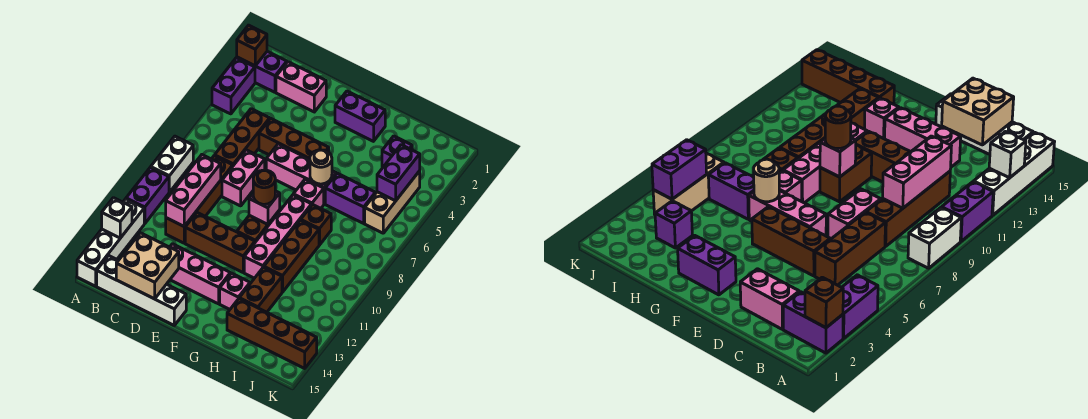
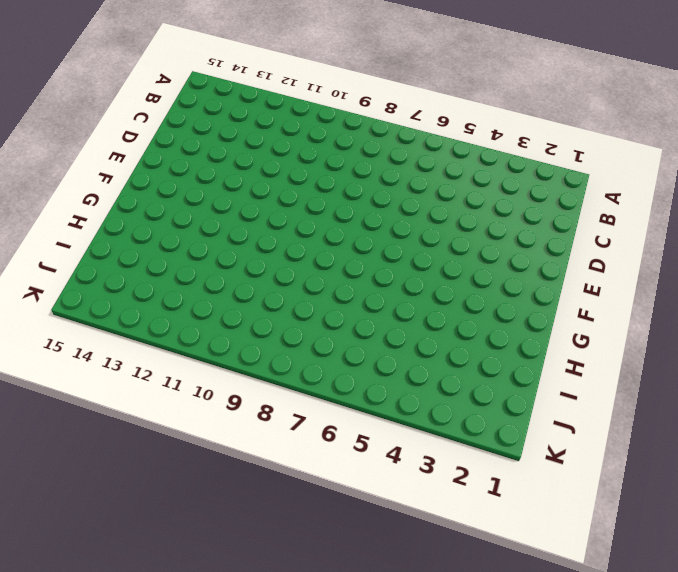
none -> purple 1x2 brick [237,51,287,92]
none -> purple 1x2 brick [212,58,255,114]
none -> white 1x2 brick [151,136,193,192]
none -> purple 1x2 brick [126,167,169,224]

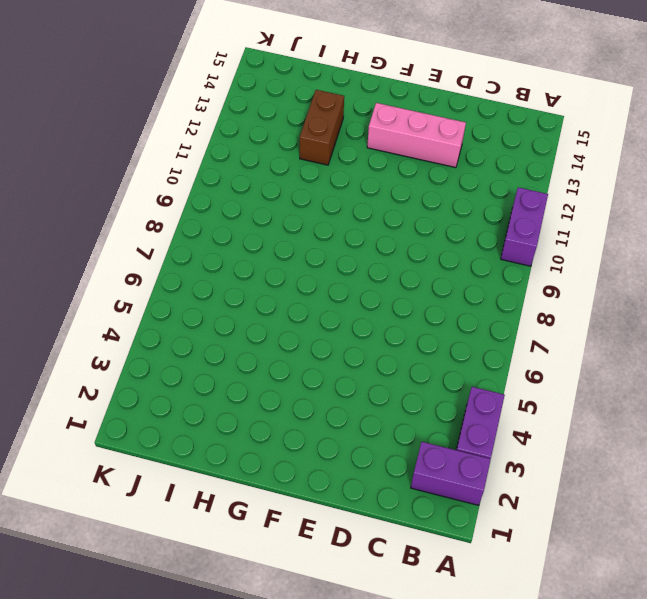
none -> white 1x2 brick [151,136,193,192]
none -> white 1x4 brick [77,199,144,286]
none -> white 1x4 brick [97,256,186,325]
none -> pink 1x2 brick [276,62,326,112]

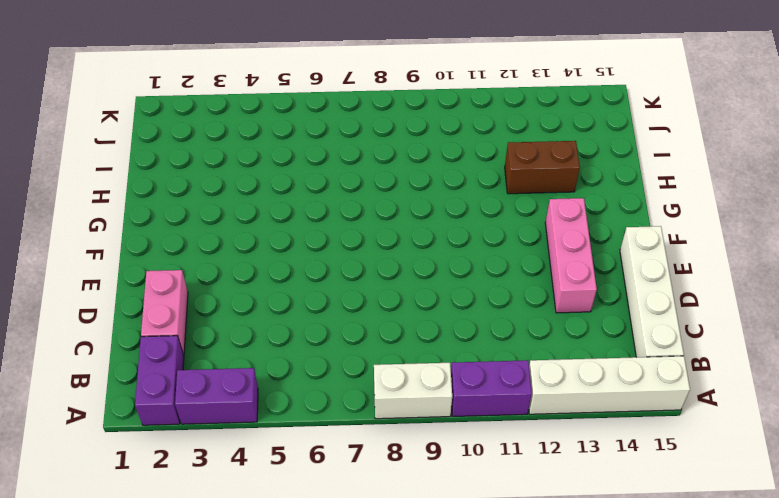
none -> brown 1x3 brick [215,109,270,166]
none -> brown 1x4 brick [166,156,233,243]
none -> brown 1x3 brick [259,119,329,159]
none -> pink 1x2 brick [222,150,265,206]

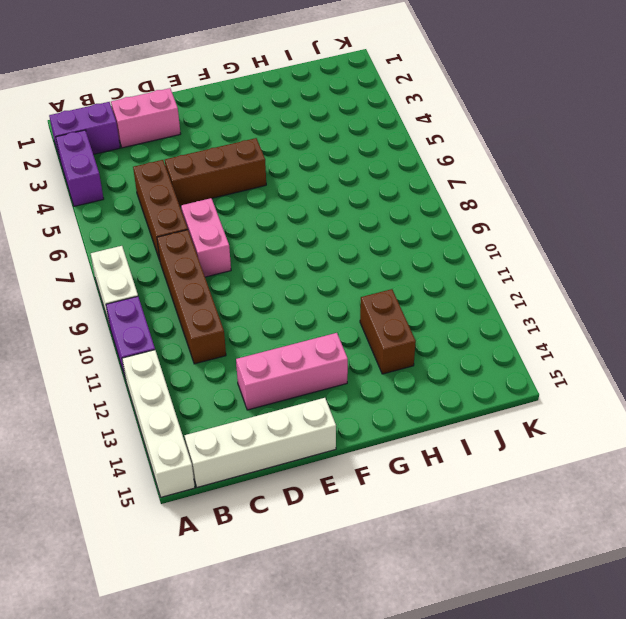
none -> brown 1x3 brick [185,213,255,272]
none -> pink 1x3 brick [266,144,336,204]
none -> purple 1x2 brick [335,91,385,141]
none -> brown 1x2 brick [237,210,280,242]

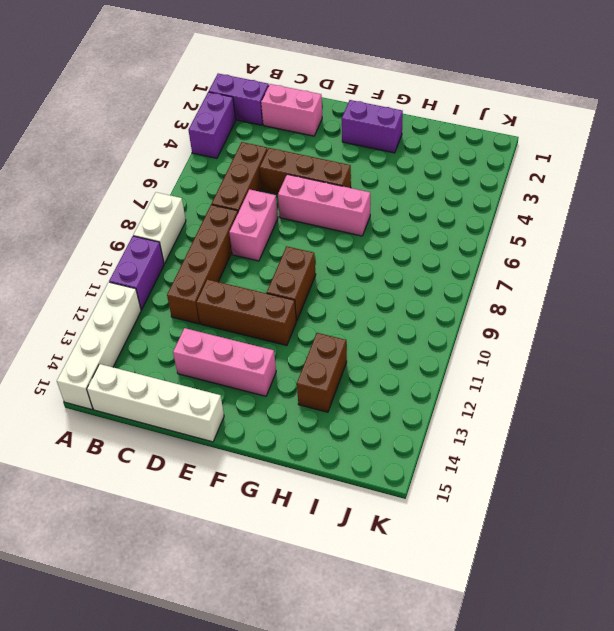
none -> pink 1x1 brick [293,179,324,208]
none -> pink 1x4 brick [244,195,312,278]
none -> pink 1x1 brick [220,273,250,309]
none -> purple 1x2 brick [325,173,375,223]

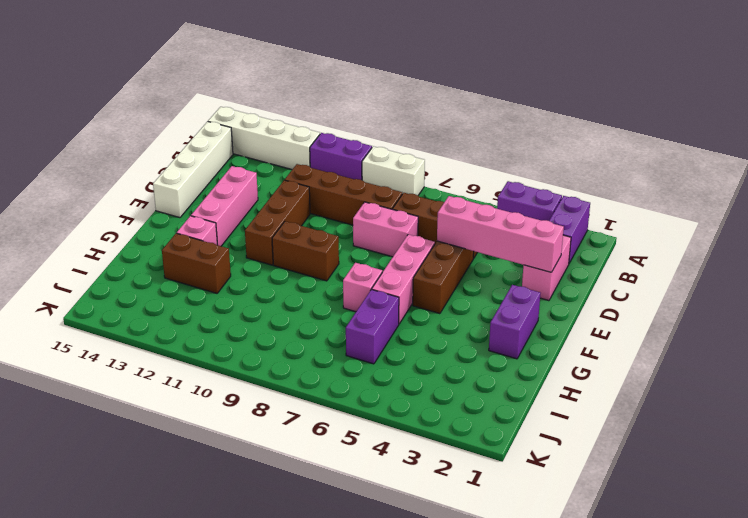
pink 1x4 brick [437,196,564,272] -> pink 1x4 brick moved to [244,195,312,278]
none -> brown 1x1 brick [301,205,331,245]
none -> brown 1x3 brick [264,220,319,292]
none -> brown 1x4 brick [227,299,317,368]
none -> purple 1x1 brick [382,136,412,168]

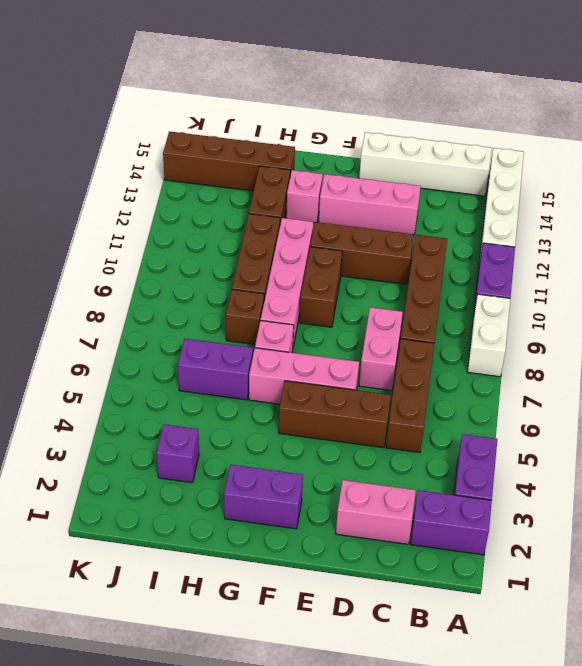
none -> tan 1x3 brick [365,171,420,233]
none -> brown 1x1 brick [237,25,267,66]
none -> white 1x1 brick [102,198,132,238]
none -> pink 1x3 brick [166,155,221,226]

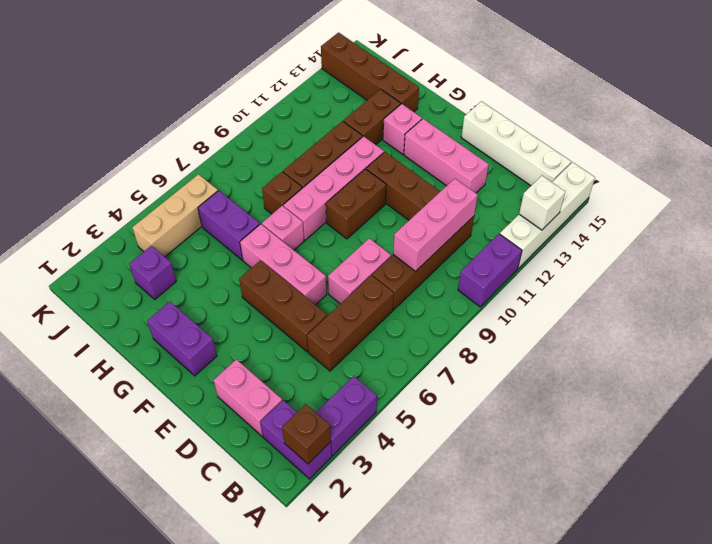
none -> white 1x2 brick [151,136,193,192]
none -> tan 2x2 brick [116,233,179,299]
none -> pink 1x1 brick [249,191,280,224]
none -> tan 1x1 round brick [310,150,332,184]

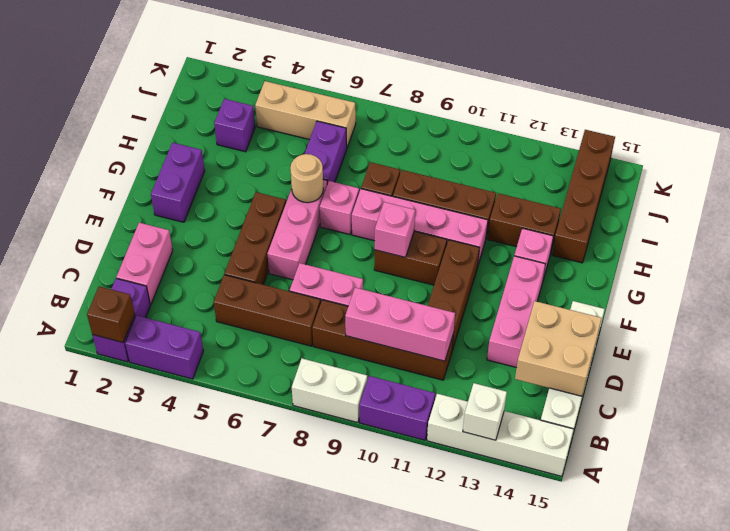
none -> purple 1x2 brick [377,145,420,201]
none -> brown 1x1 round brick [253,170,275,204]

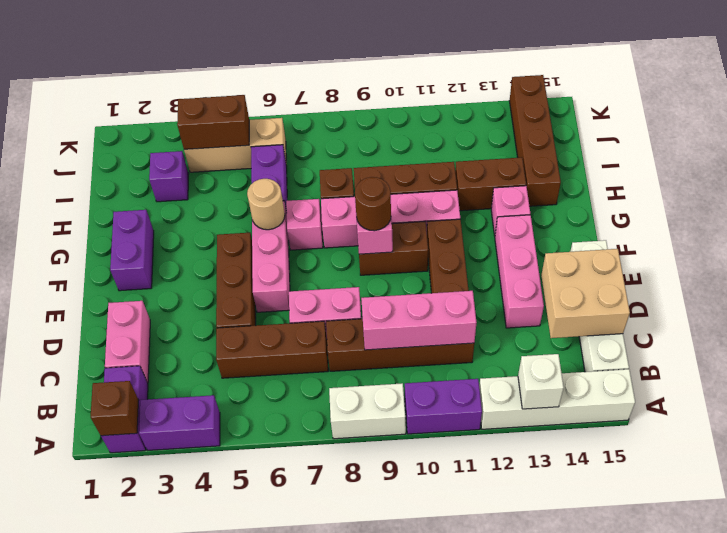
brown 1x2 brick [177,95,249,149] -> purple 1x2 brick [377,145,420,201]

